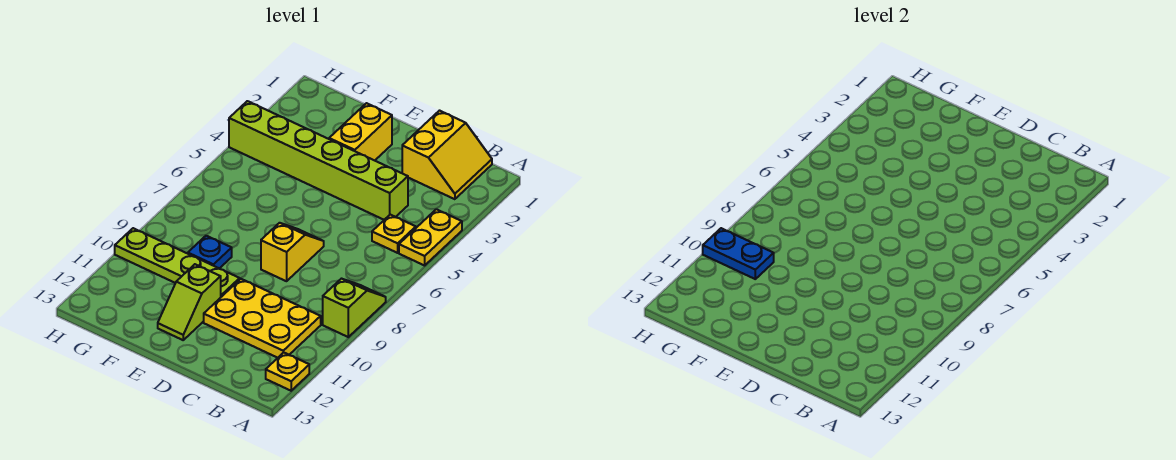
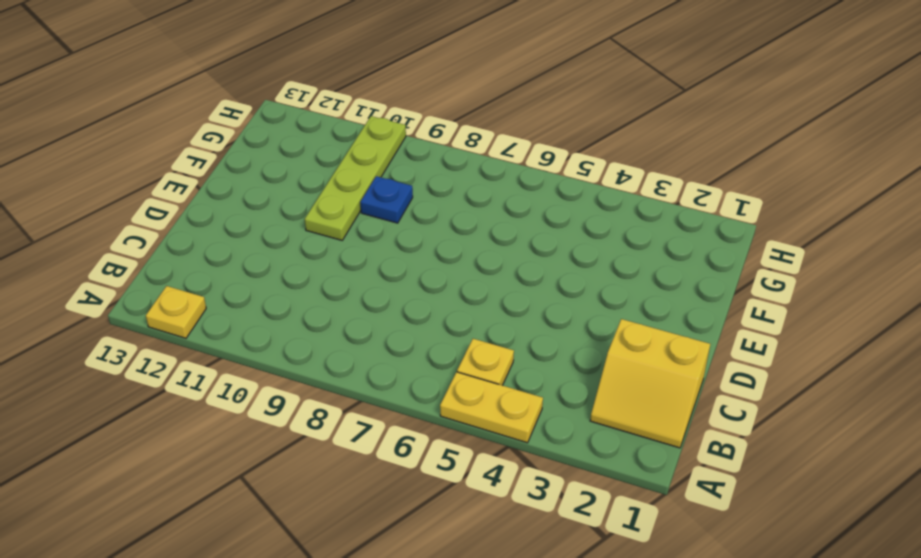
none -> lime 1x2 slope [323,279,386,337]
none -> yellow 2x3 plate [204,279,321,358]
none -> lime 1x6 brick [229,101,408,220]

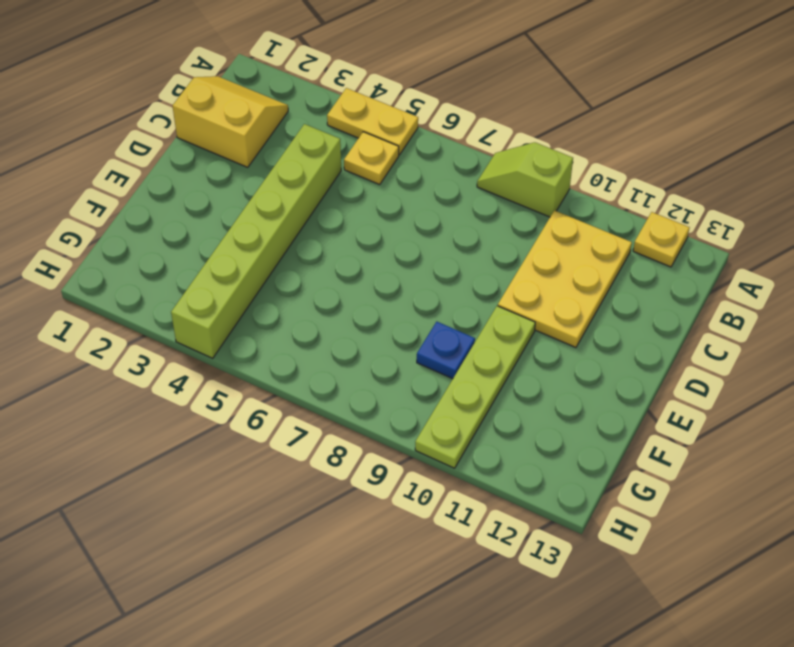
none -> yellow 1x2 slope [261,223,324,281]
none -> yellow 1x2 brick [329,103,392,161]
none -> lime 1x2 slope [158,264,221,340]

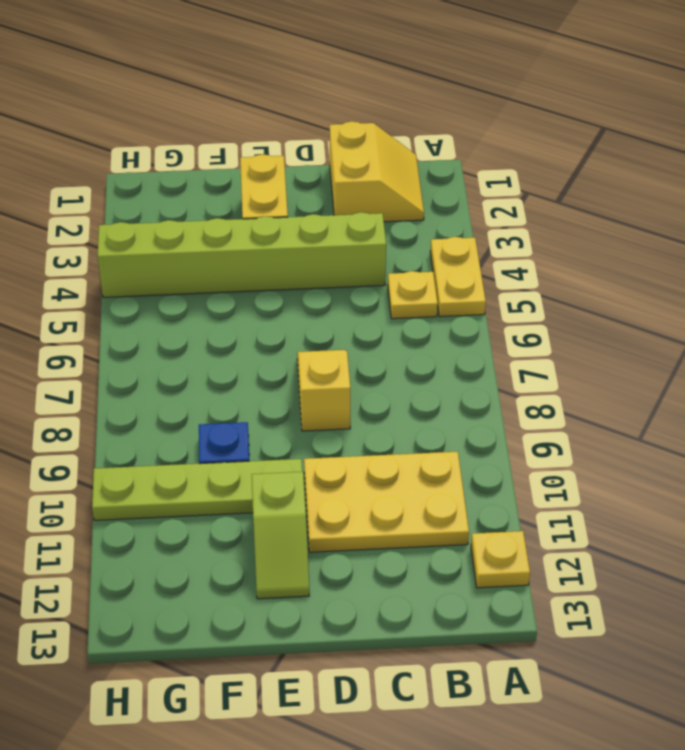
none -> lime 1x2 slope [323,279,386,337]
none -> blue 1x2 plate [703,228,774,279]

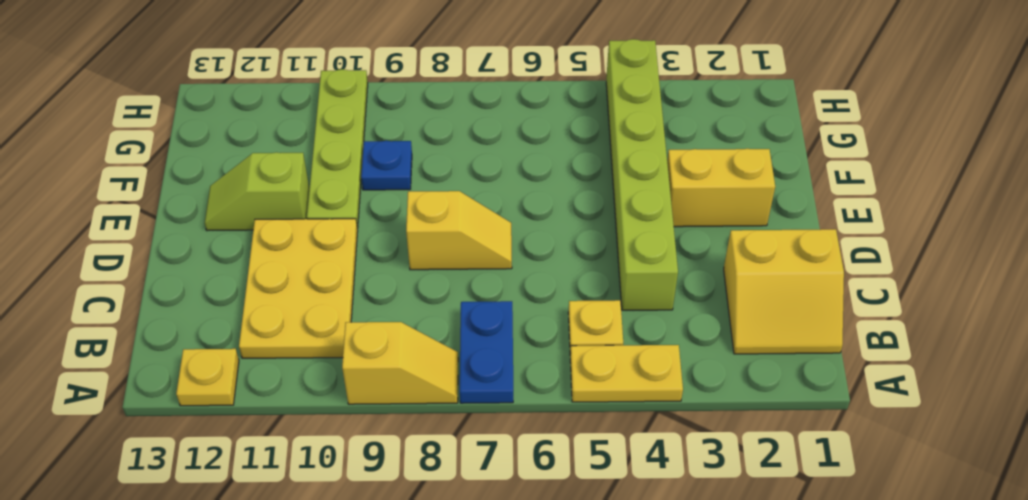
blue 1x2 plate [460,301,513,403] -> blue 1x2 plate moved to [703,228,774,279]
yellow 1x2 slope [342,322,458,404] -> lime 1x2 slope [323,279,386,337]

